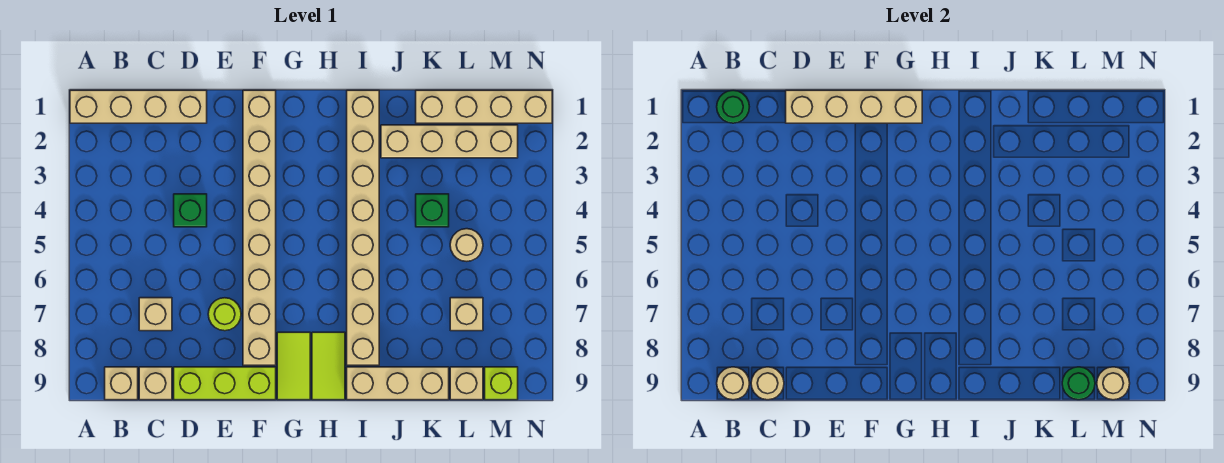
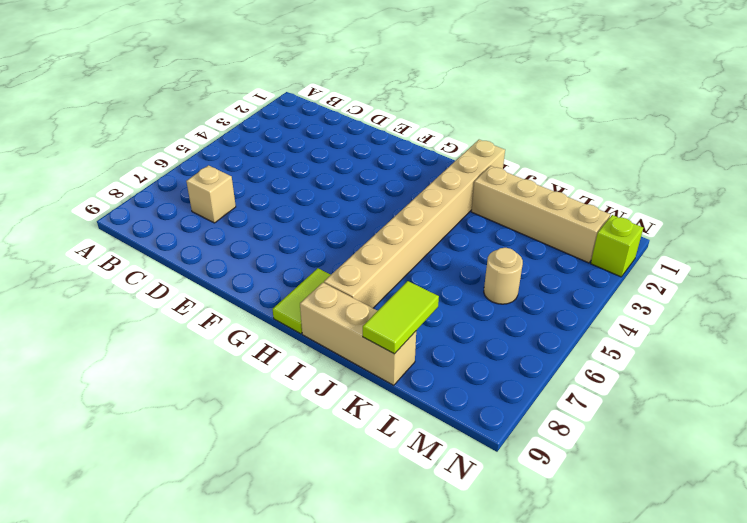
lime 1x2 tile [363,281,439,354] -> lime 1x2 tile moved to [277,332,310,400]
lime 1x1 brick [591,215,643,277] -> lime 1x1 brick moved to [485,367,518,400]
none -> tan 1x4 brick [70,90,207,123]
none -> tan 1x1 brick [105,367,138,400]
none -> tan 1x1 brick [139,367,172,400]

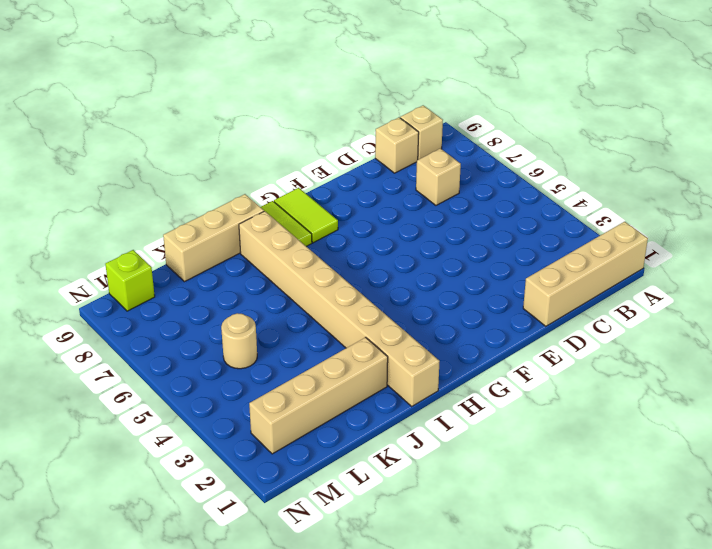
none -> green 1x1 brick [174,194,207,227]
none -> lime 1x3 brick [174,367,276,400]
none -> lime 1x1 round brick [208,298,241,331]

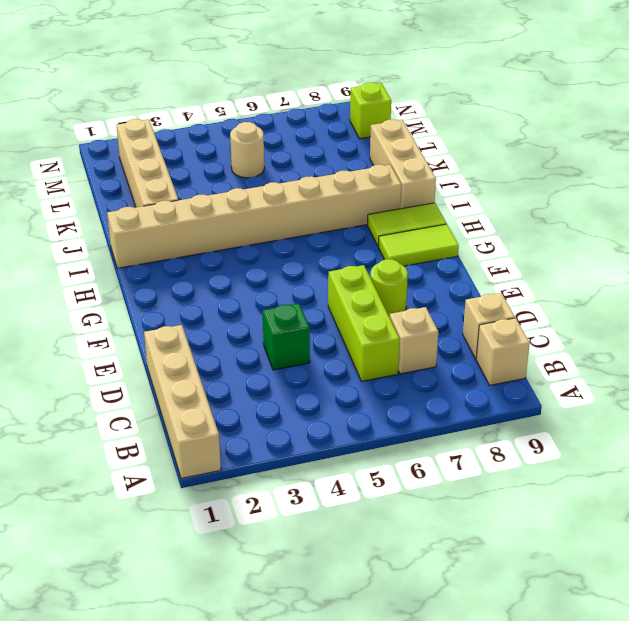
lime 1x3 brick [328,265,400,381] -> lime 1x3 brick moved to [174,367,276,400]
none -> tan 1x8 brick [243,90,276,365]
none -> tan 1x4 brick [416,90,552,123]
none -> green 1x1 brick [416,194,449,227]

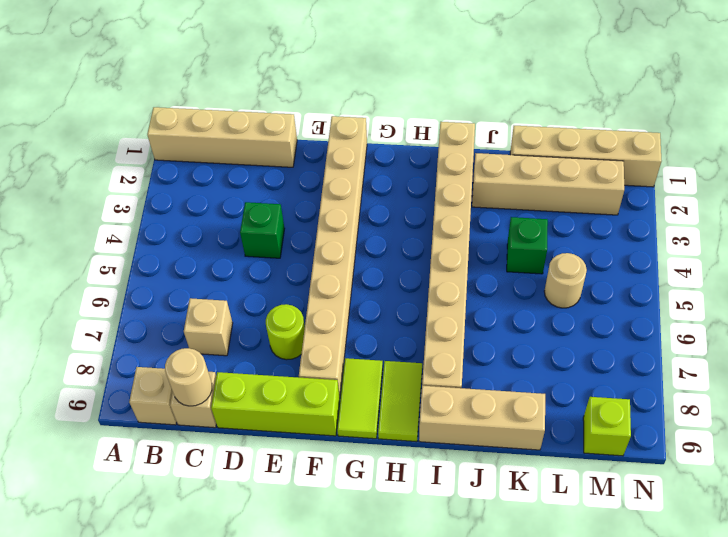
none -> tan 1x1 brick [450,298,483,331]
none -> tan 1x1 brick [450,367,483,400]
none -> green 1x1 round brick [717,90,749,123]

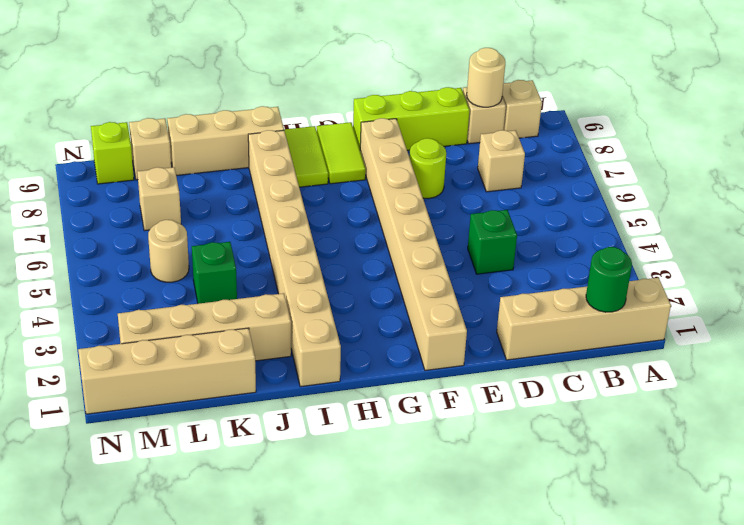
none -> tan 1x1 round brick [717,367,749,400]
none -> tan 1x4 brick [786,90,922,123]
none -> green 1x1 round brick [1062,367,1095,400]

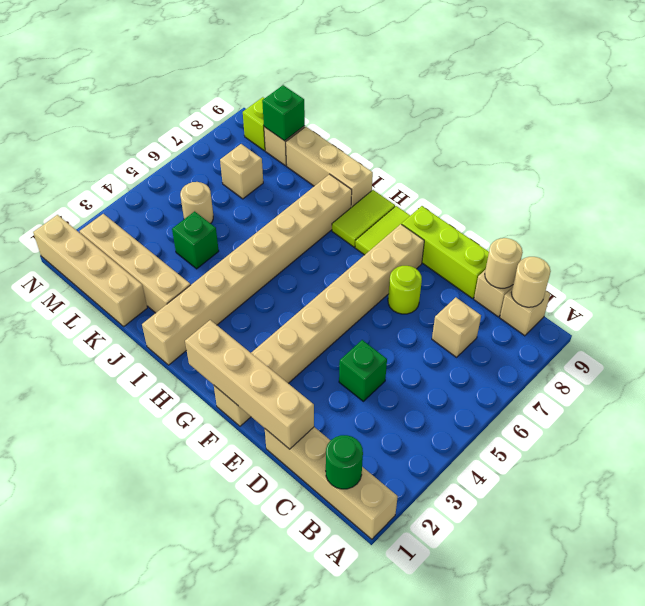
green 1x1 brick [262,85,305,141] -> green 1x1 round brick [1062,367,1095,400]
none -> tan 1x1 round brick [1097,367,1130,400]

